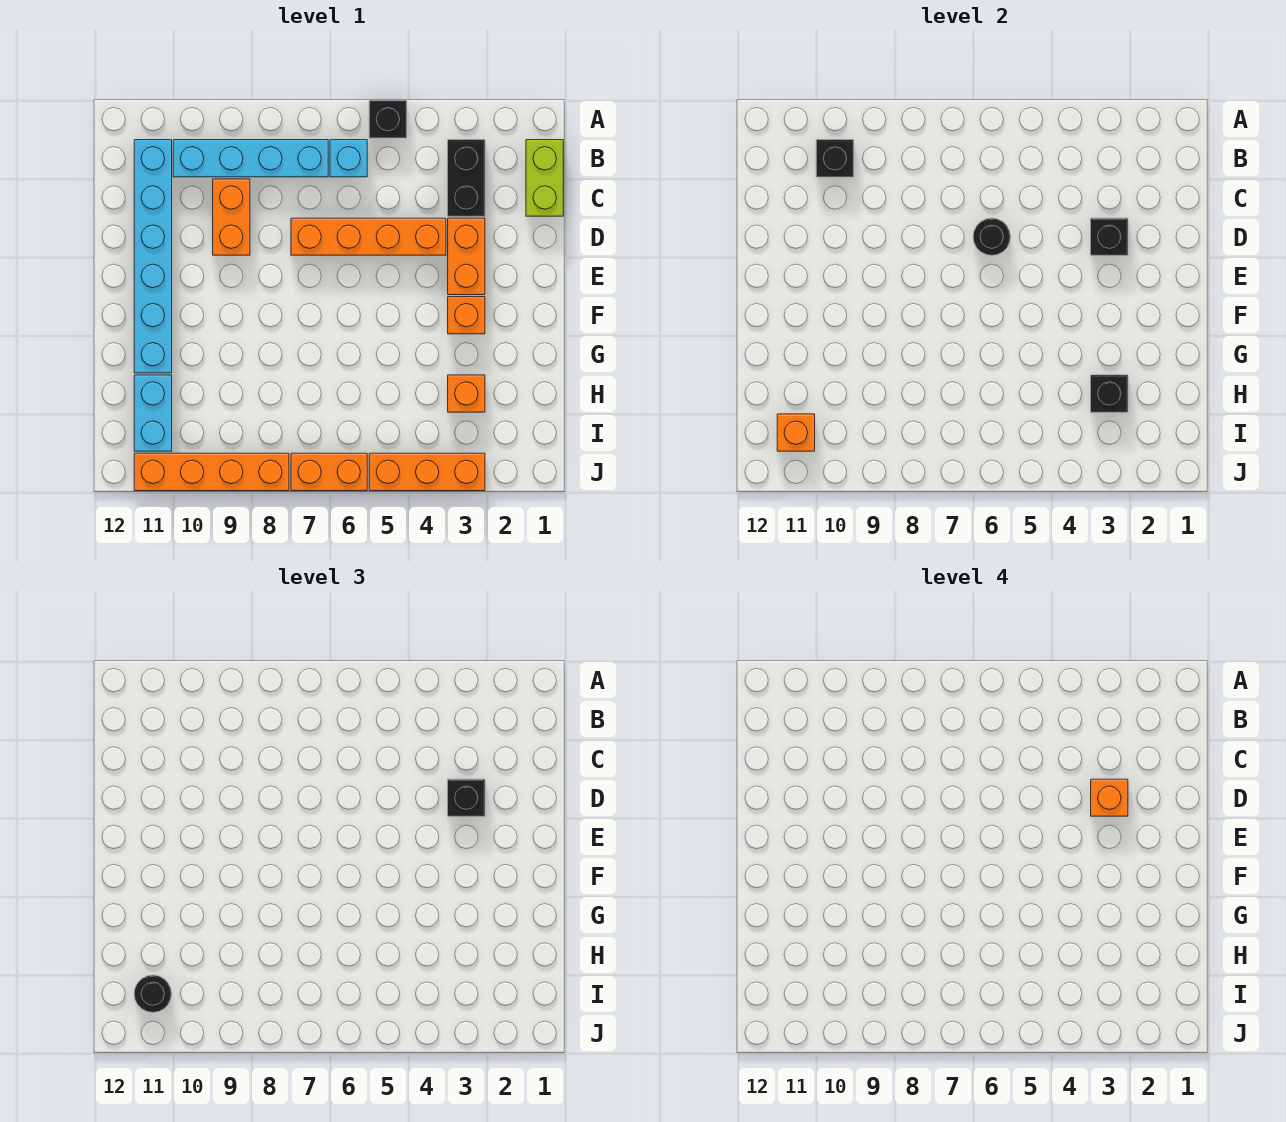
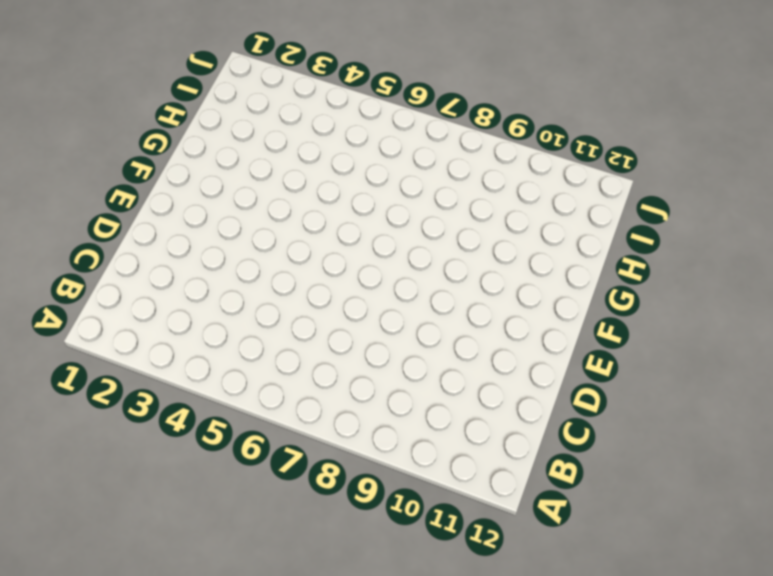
none -> black 1x1 brick [369,101,407,138]
none -> lime 1x2 brick [526,140,563,216]
none -> black 1x2 brick [448,140,485,216]

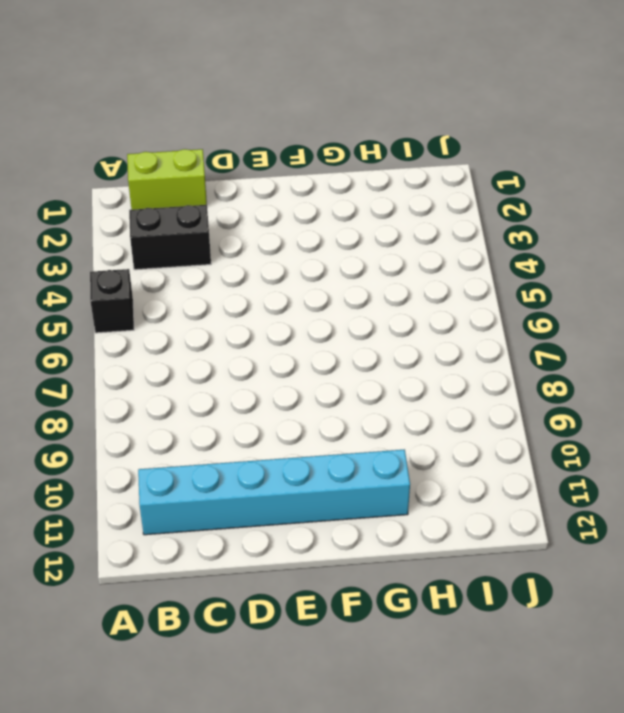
none -> cyan 1x1 brick [330,140,367,177]
none -> cyan 1x4 brick [173,140,328,177]
none -> orange 1x2 brick [213,179,250,255]

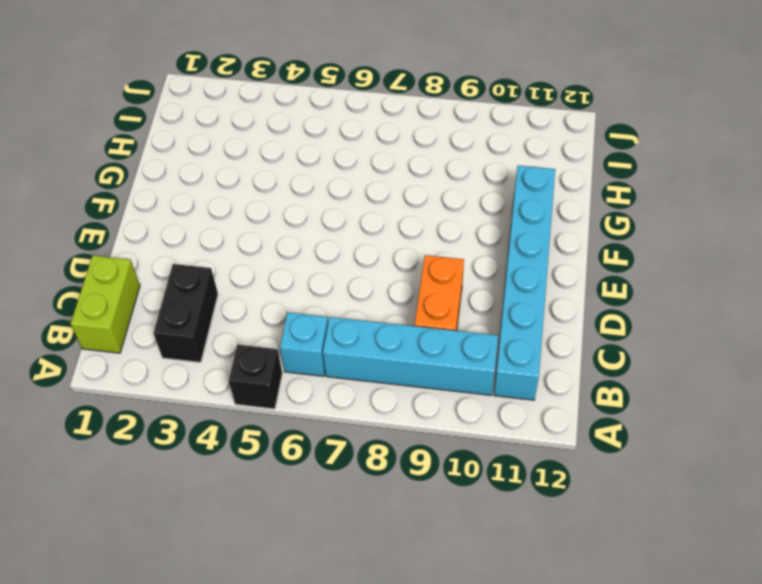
none -> orange 1x2 brick [448,218,485,295]
none -> orange 1x4 brick [291,218,446,255]
none -> orange 1x1 brick [448,297,485,334]

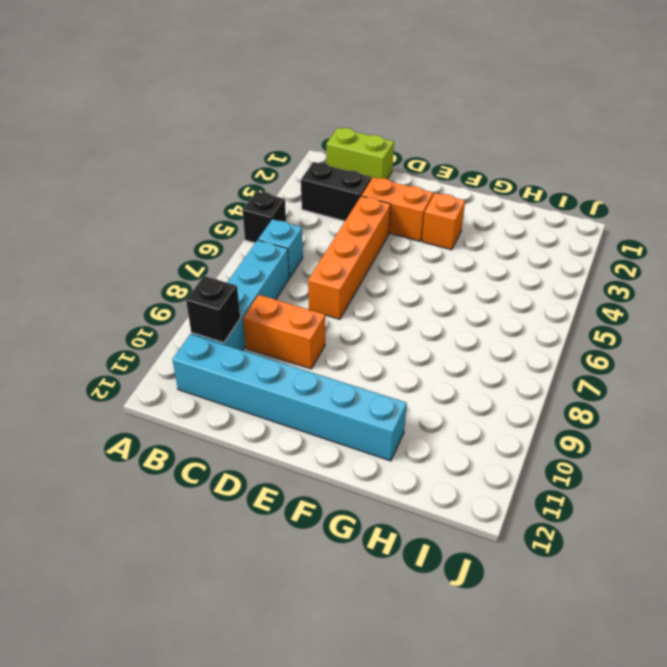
none -> orange 1x1 brick [448,375,485,412]
none -> cyan 1x2 brick [134,375,172,451]
none -> orange 1x3 brick [369,453,485,491]

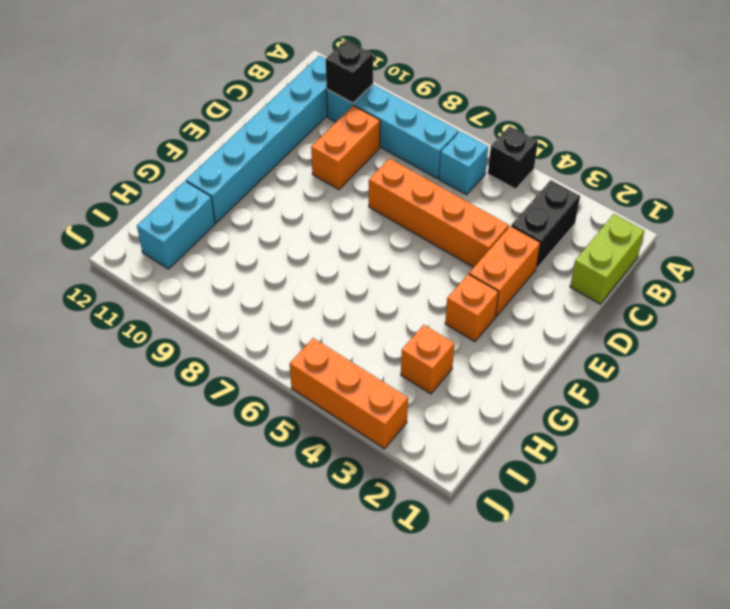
none -> orange 1x2 brick [291,453,367,491]
none -> orange 1x4 brick [134,453,289,491]
none -> black 1x1 brick [1091,218,1128,255]

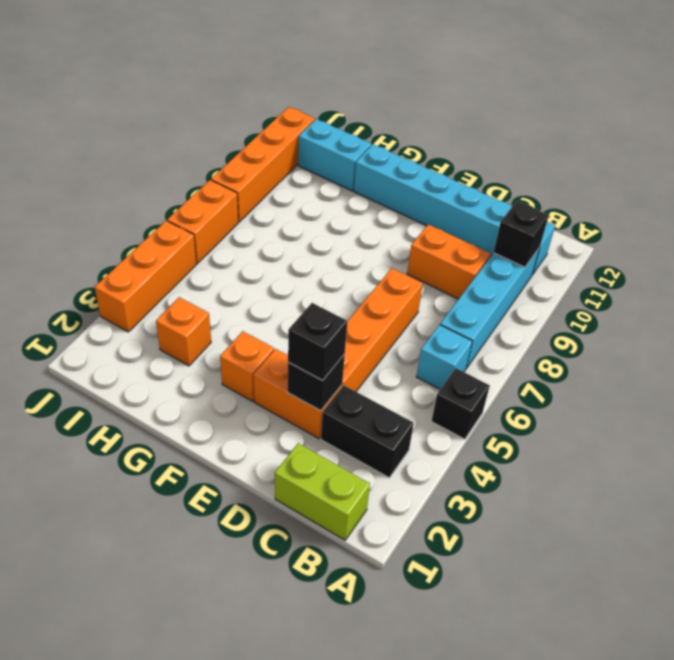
none -> black 1x1 round brick [973,218,1010,255]
none -> black 1x1 brick [1091,375,1128,412]
none -> orange 1x1 brick [777,414,815,451]

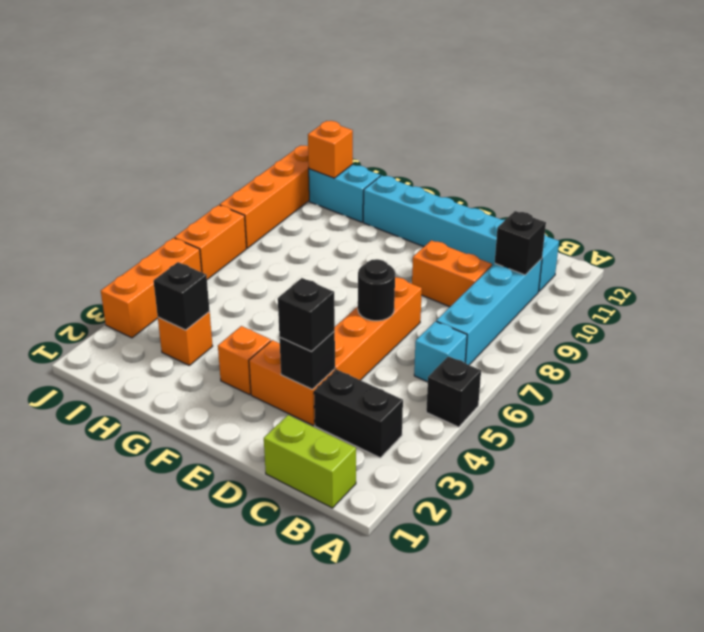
none -> black 1x1 round brick [134,975,171,1012]
none -> orange 1x1 brick [1091,779,1128,816]

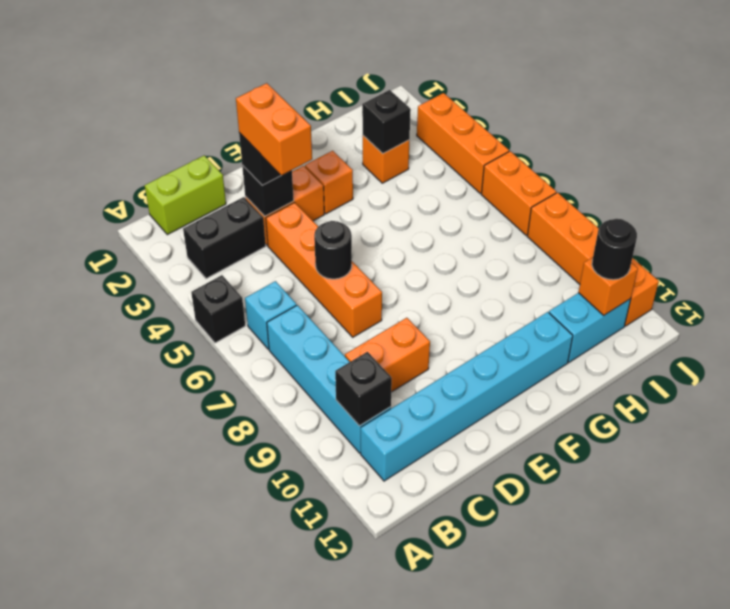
orange 1x2 brick [236,83,312,175] -> orange 1x1 brick [1091,779,1128,816]

